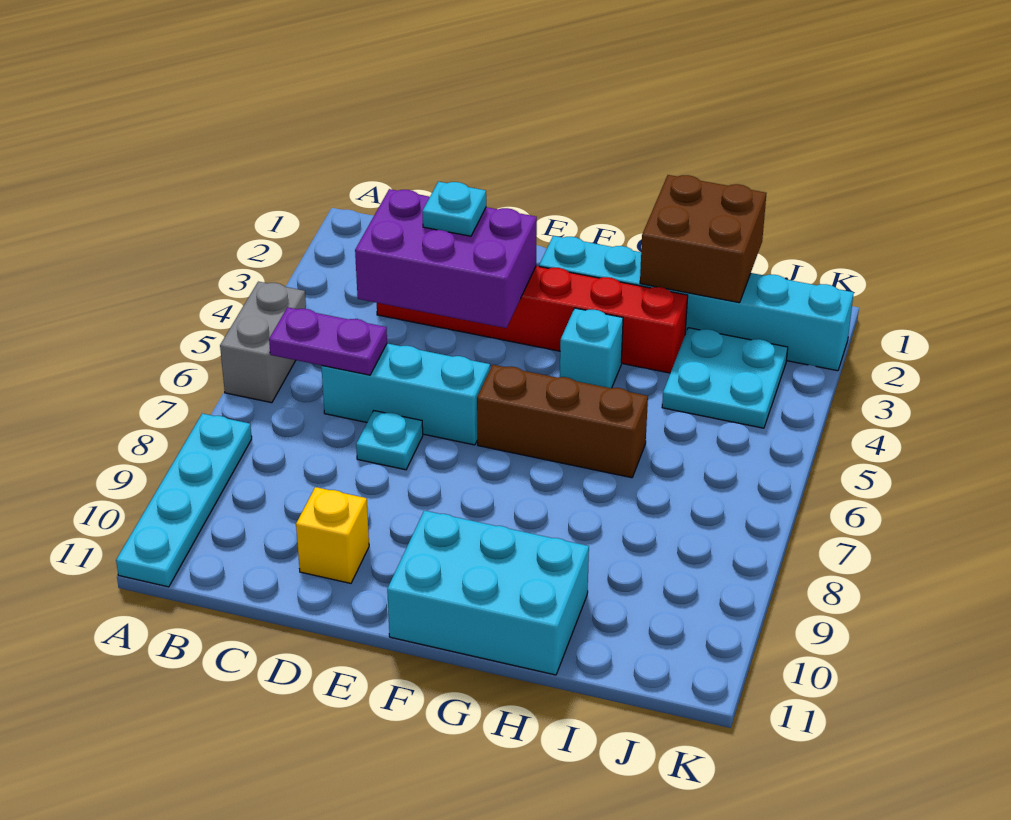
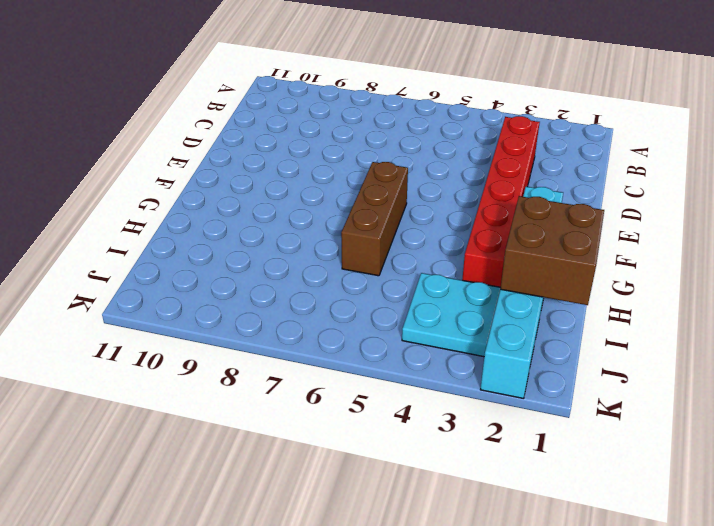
none -> grey 1x2 brick [220,282,306,403]
none -> cyan 1x4 plate [116,413,252,587]
none -> cyan 1x3 brick [321,343,490,445]

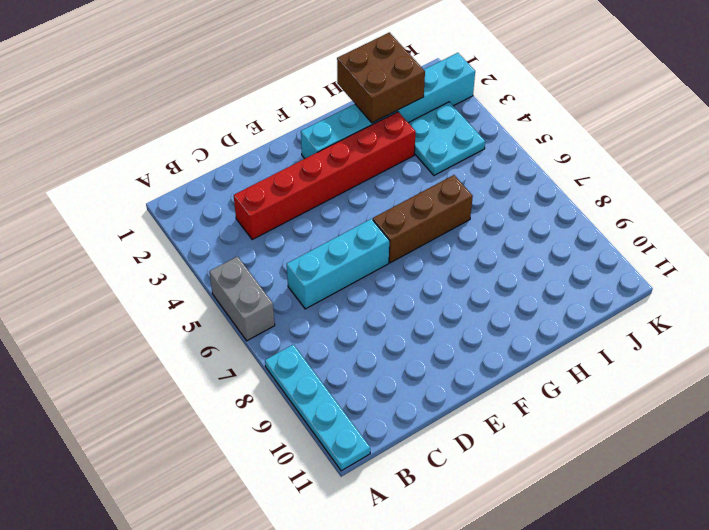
none -> cyan 1x1 plate [356,411,423,470]
none -> yellow 1x1 brick [296,487,369,583]
none -> cyan 2x3 brick [387,511,589,675]

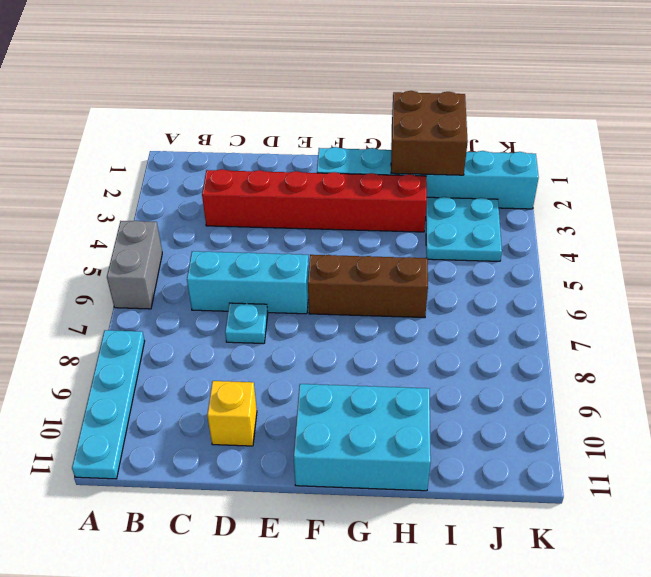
none -> cyan 1x1 brick [560,308,623,388]
none -> purple 1x2 plate [269,307,387,375]
none -> purple 2x3 brick [355,189,537,328]

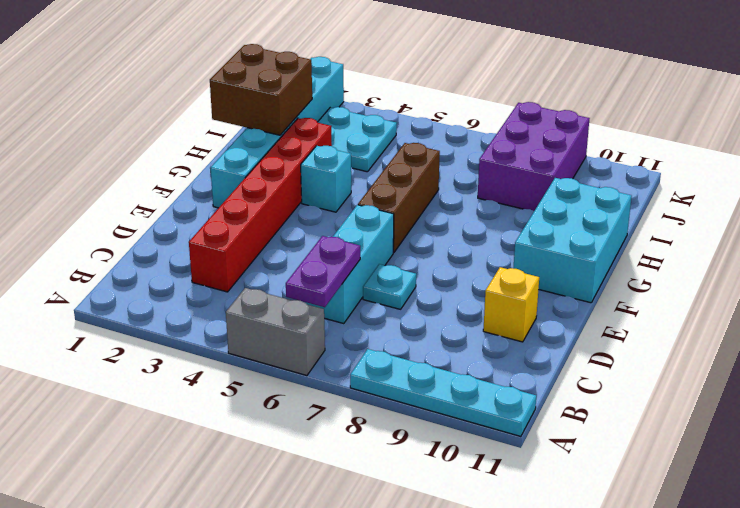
purple 2x3 brick [478,102,590,211] -> purple 2x3 brick moved to [355,189,537,328]
none -> cyan 1x1 plate [422,182,486,236]

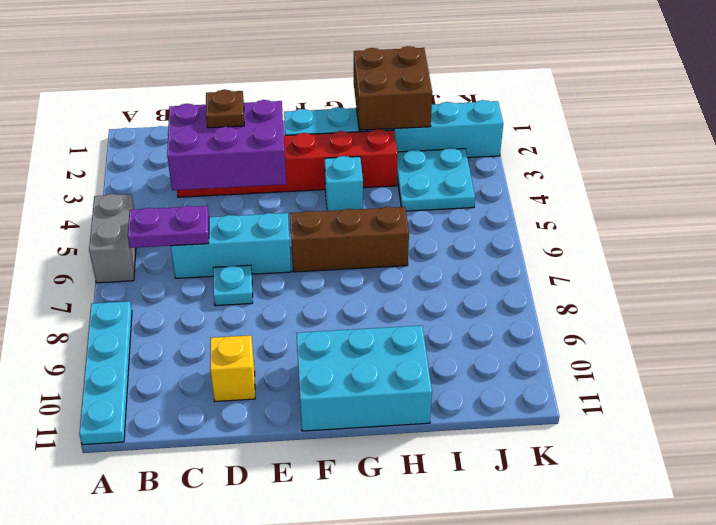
brown 1x1 plate [206,90,244,128] -> cyan 1x1 plate [422,182,486,236]

